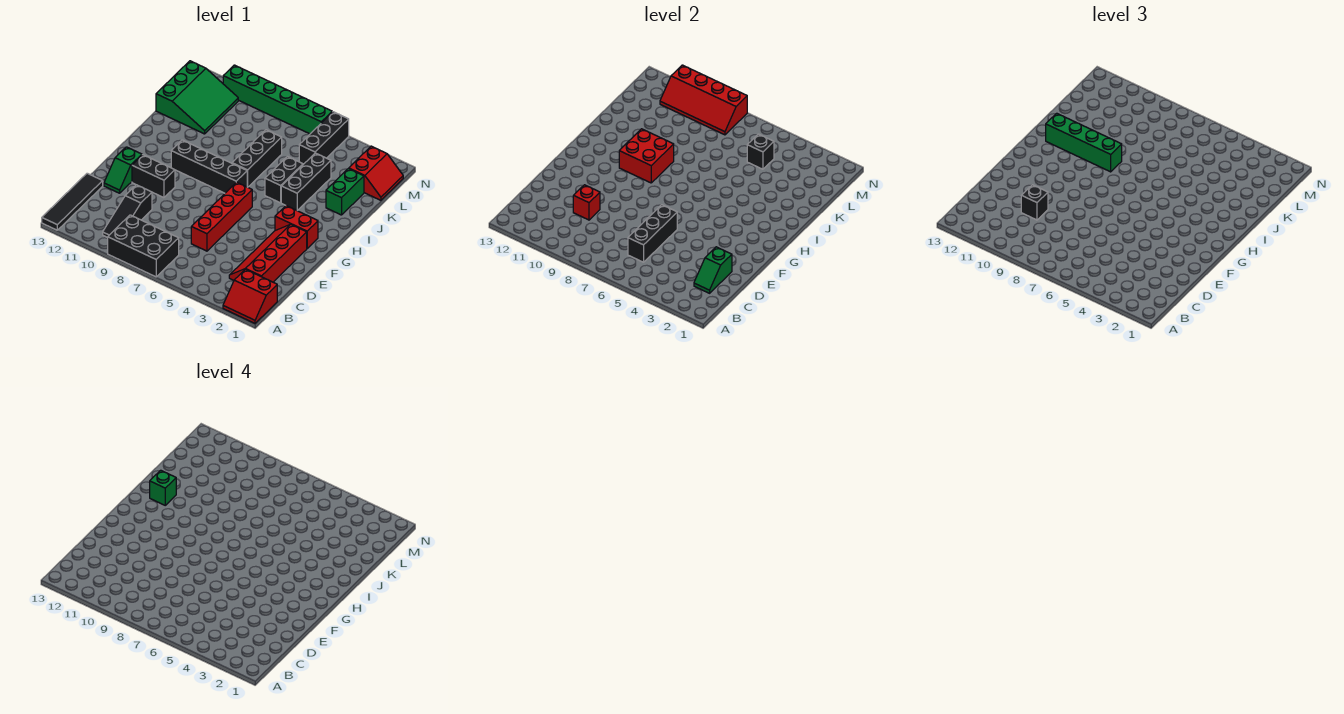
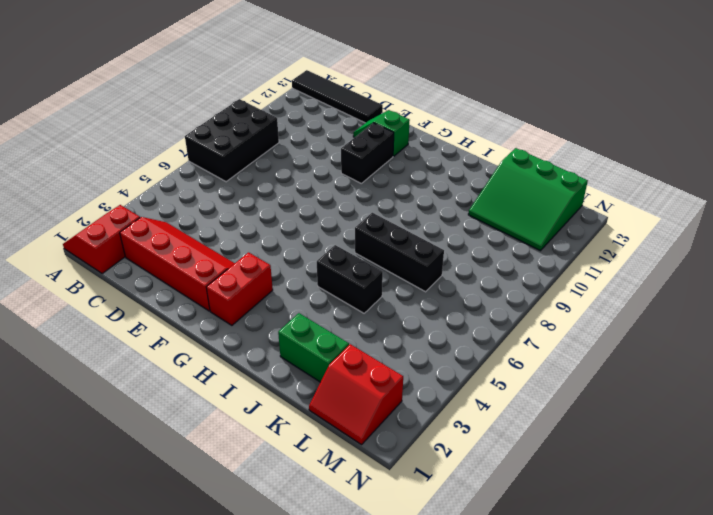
none -> black 1x3 slope [103,185,152,238]
none -> red 1x4 brick [191,182,252,251]
none -> black 1x4 brick [171,140,247,193]

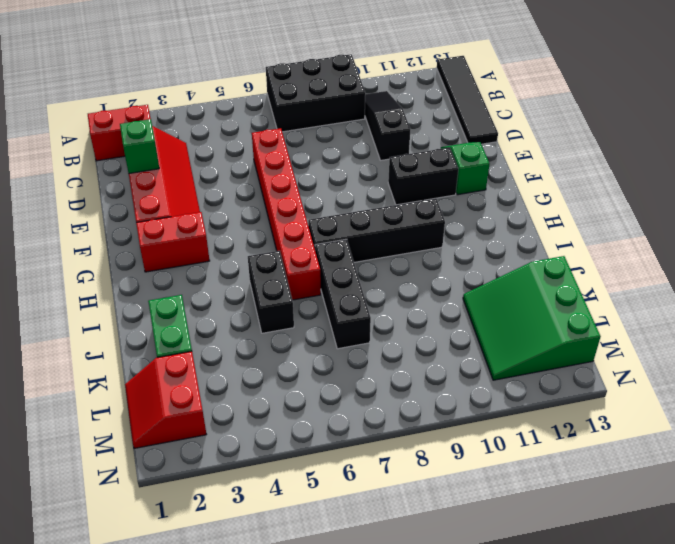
red 1x6 brick [252,128,321,300] -> red 1x4 brick [191,182,252,251]
none -> black 1x3 brick [281,153,331,211]
none -> black 1x3 brick [299,112,349,164]
none -> green 1x6 brick [223,65,332,134]

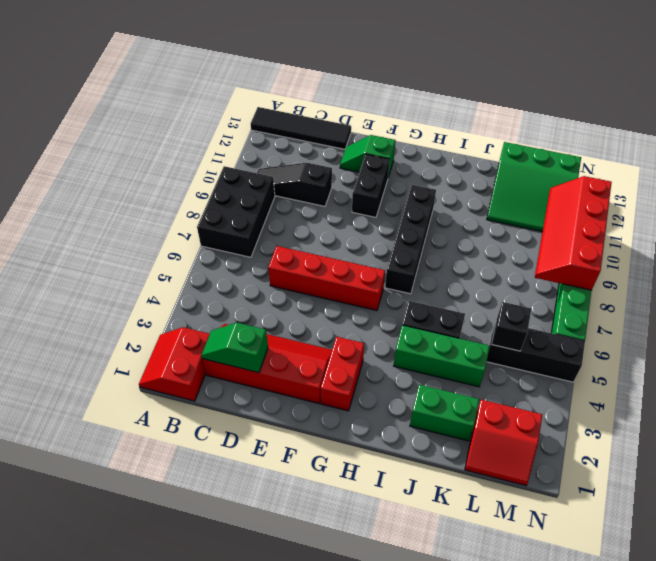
green 1x3 brick [394,325,490,387] -> black 1x3 brick [281,153,331,211]
none -> black 1x3 brick [232,130,282,187]
none -> black 1x3 brick [628,205,677,262]
none -> red 1x1 brick [573,185,600,220]

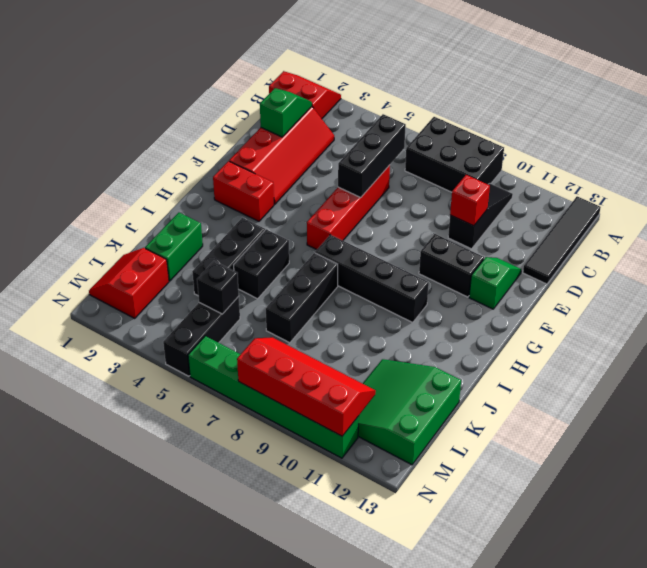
none -> red 2x2 brick [619,129,674,183]
none -> black 1x1 brick [1021,185,1048,220]
none -> green 1x4 brick [1046,113,1122,172]

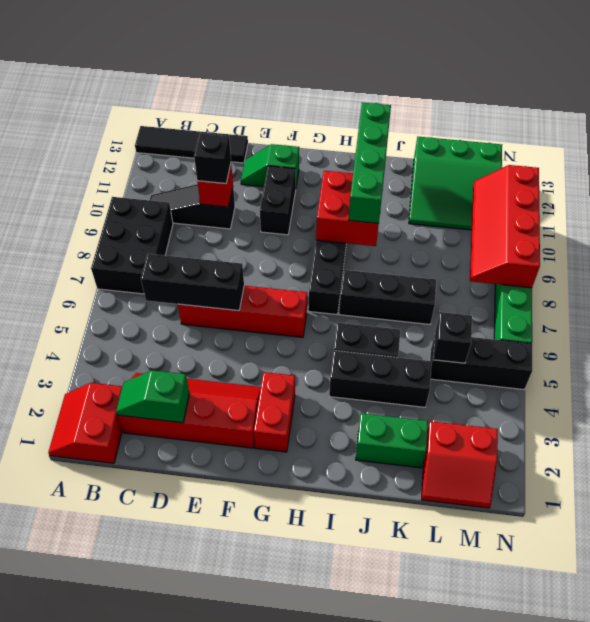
none -> green 1x1 brick [150,470,176,505]

